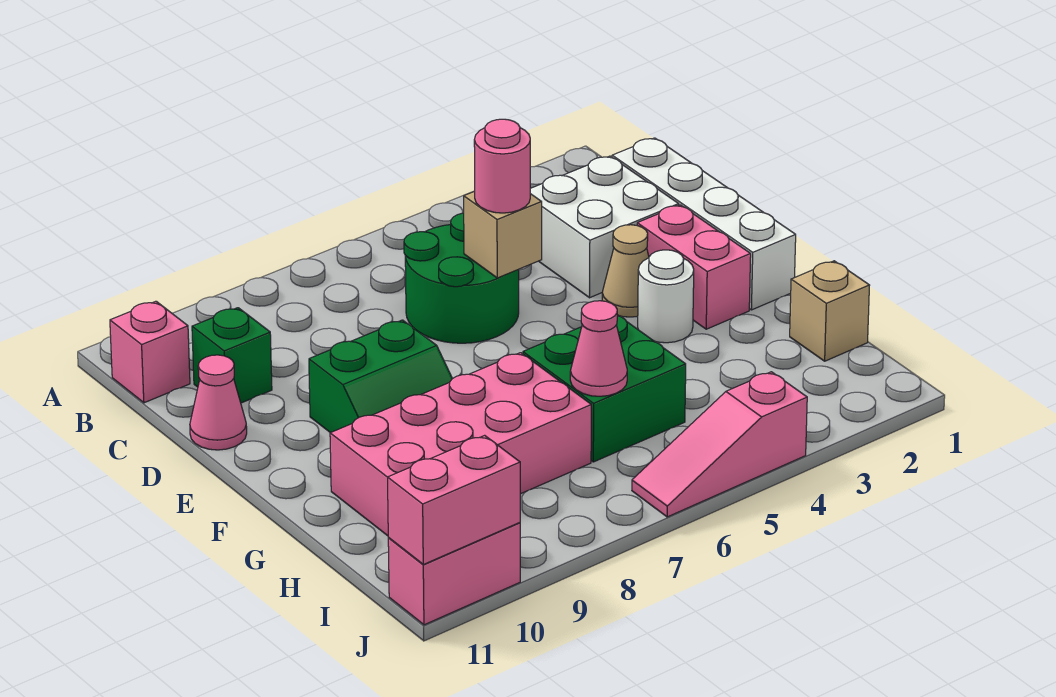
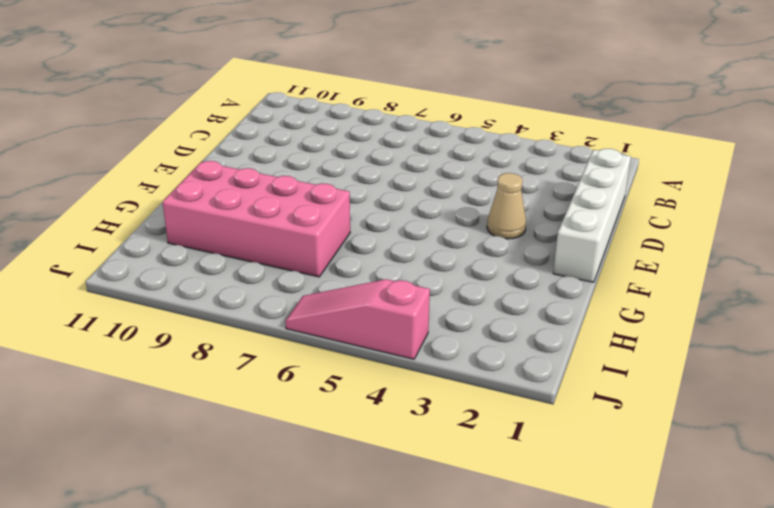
none -> pink 1x1 brick [110,301,190,403]
none -> white 2x2 brick [530,156,679,298]
none -> green 2x2 round brick [404,213,519,343]

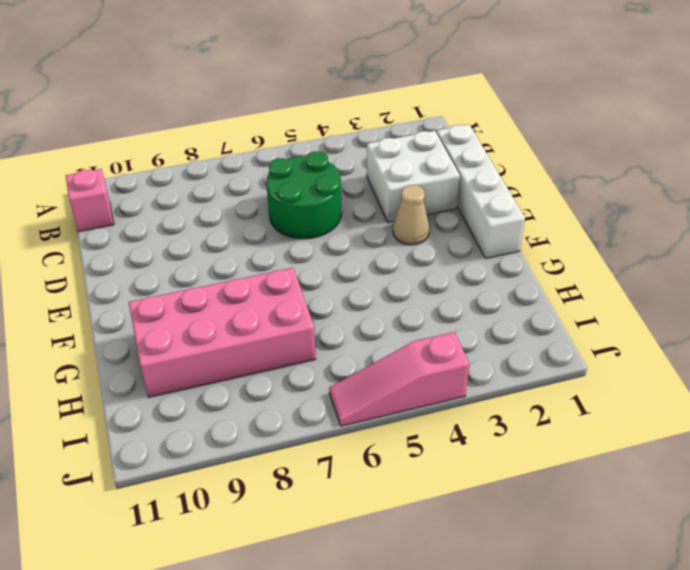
none -> green 1x1 brick [192,308,272,403]
none -> pink 1x1 cone [190,355,247,450]
none -> pink 1x2 brick [637,205,751,329]

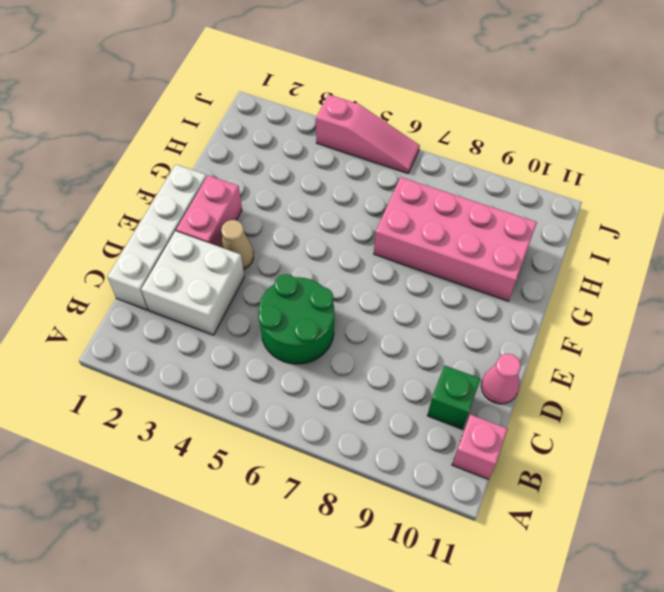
none -> green 2x2 slope [309,320,452,433]
none -> white 1x1 round brick [638,250,694,343]
none -> green 2x2 brick [523,315,686,462]

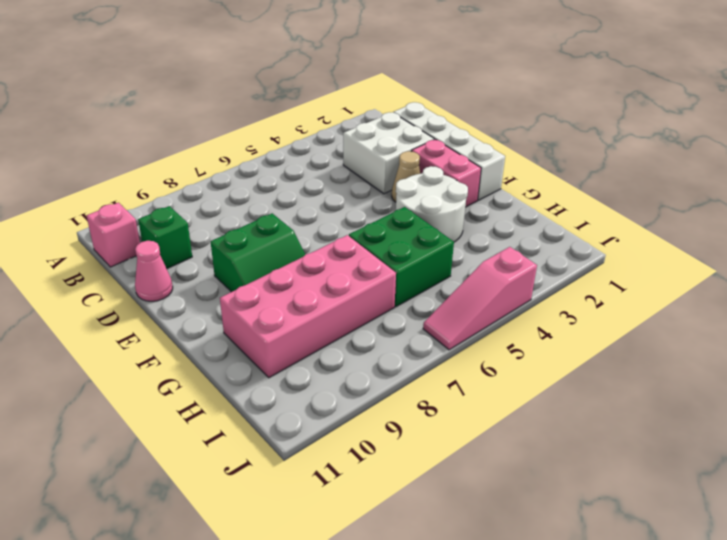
white 2x2 round brick [396,166,468,242] -> white 1x1 round brick [638,250,694,343]
none -> green 2x2 round brick [404,213,519,343]
none -> tan 1x1 brick [790,261,870,361]
none -> pink 1x2 brick [388,523,520,625]

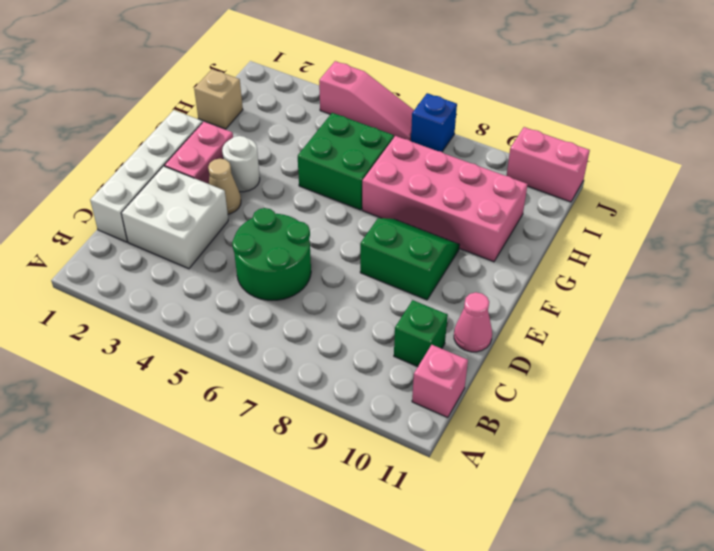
blue 1x1 brick [411,93,457,152] -> none
none -> tan 1x1 brick [464,191,542,278]
none -> pink 1x1 cone [570,301,627,396]
none -> pink 1x2 brick [388,435,520,564]

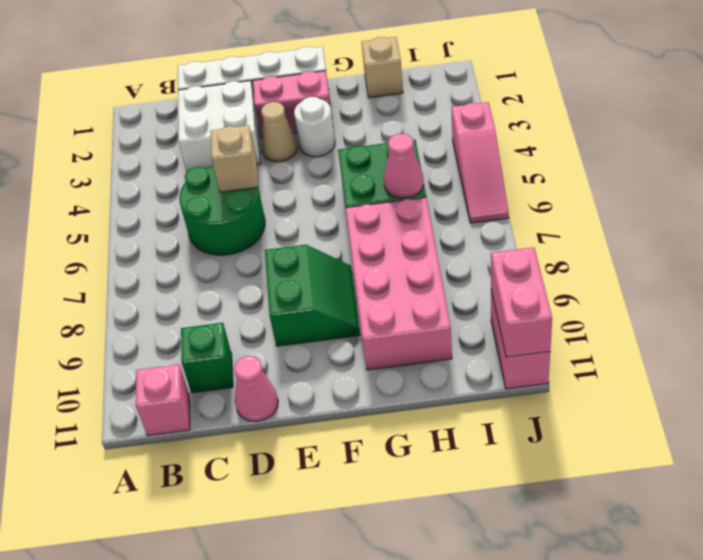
none -> pink 1x1 round brick [474,119,530,213]

